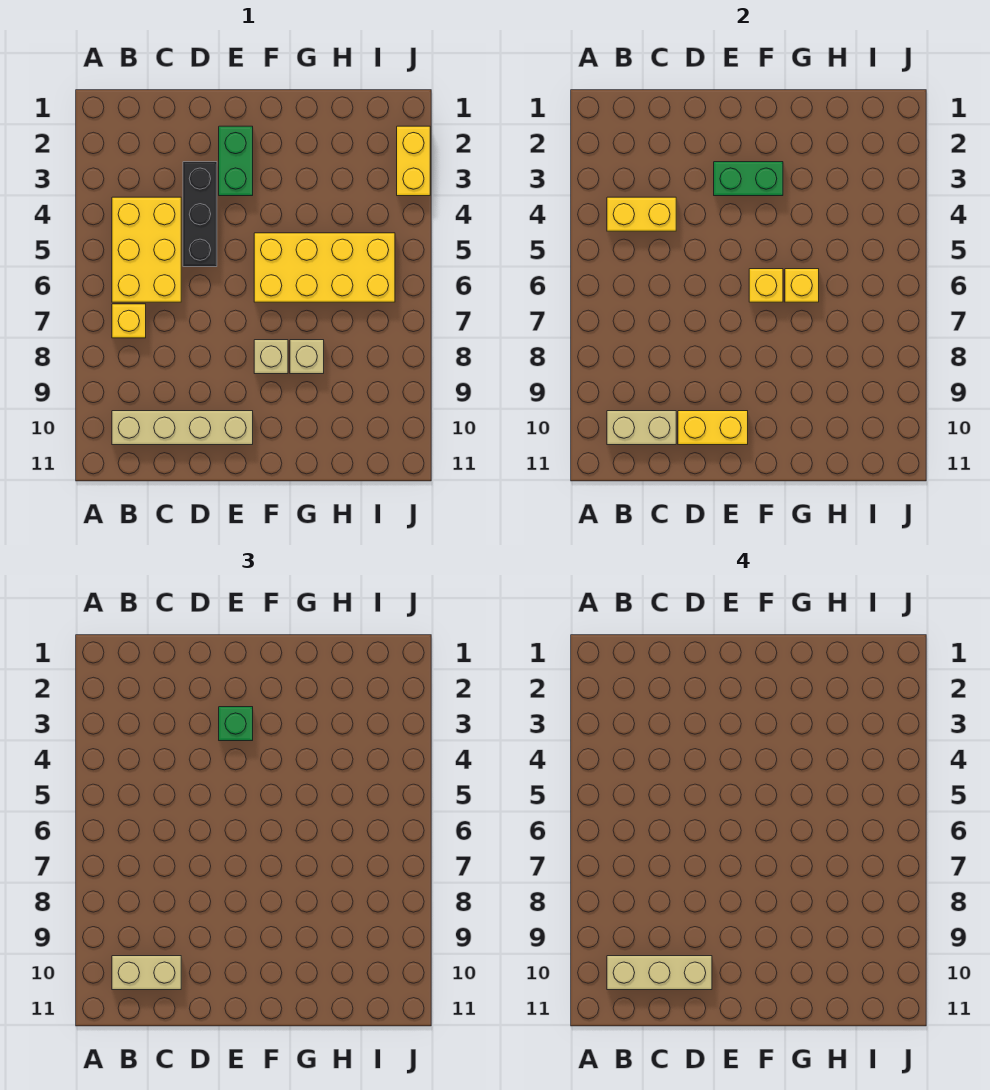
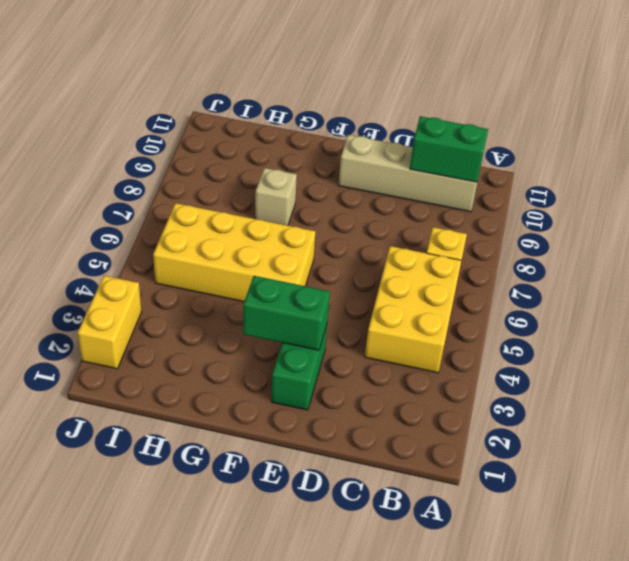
green 1x2 brick [410,116,488,182] -> tan 1x2 brick [607,411,676,445]
none -> black 1x3 brick [183,162,217,267]
none -> tan 1x1 brick [254,340,288,374]
none -> yellow 1x2 brick [607,197,676,231]

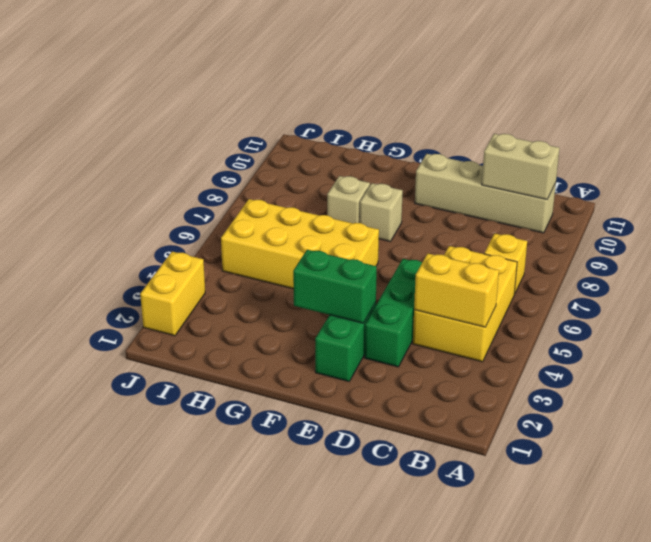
green 1x3 brick [365,259,422,367] -> black 1x3 brick [183,162,217,267]
none -> yellow 1x2 brick [678,411,748,445]
none -> yellow 1x1 brick [749,269,783,302]
none -> yellow 1x1 brick [785,269,819,302]

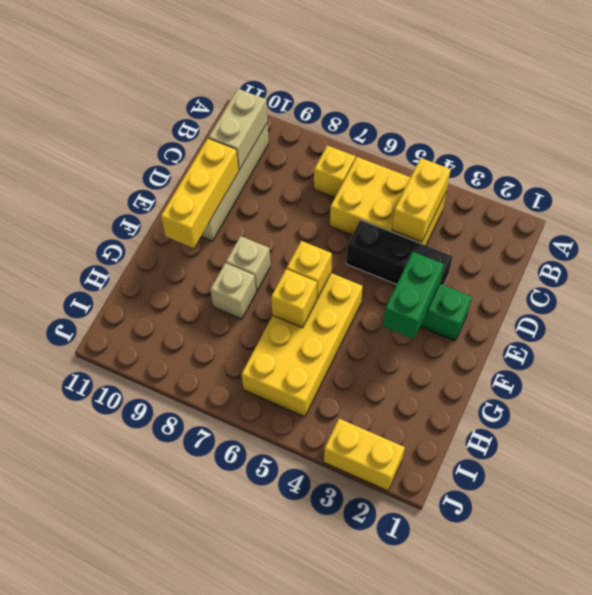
yellow 1x3 brick [161,138,239,248] -> yellow 1x2 brick [678,411,748,445]
none -> tan 1x2 brick [112,956,181,990]
none -> green 1x1 brick [219,707,253,741]
none -> tan 1x3 brick [607,956,712,990]

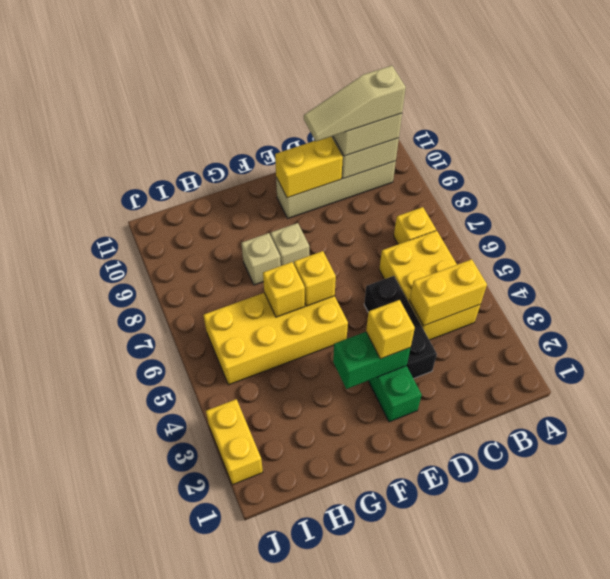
tan 1x3 slope [304,66,406,141] -> tan 1x3 brick [607,956,712,990]
yellow 1x1 brick [366,300,415,359] -> green 1x1 brick [219,707,253,741]

